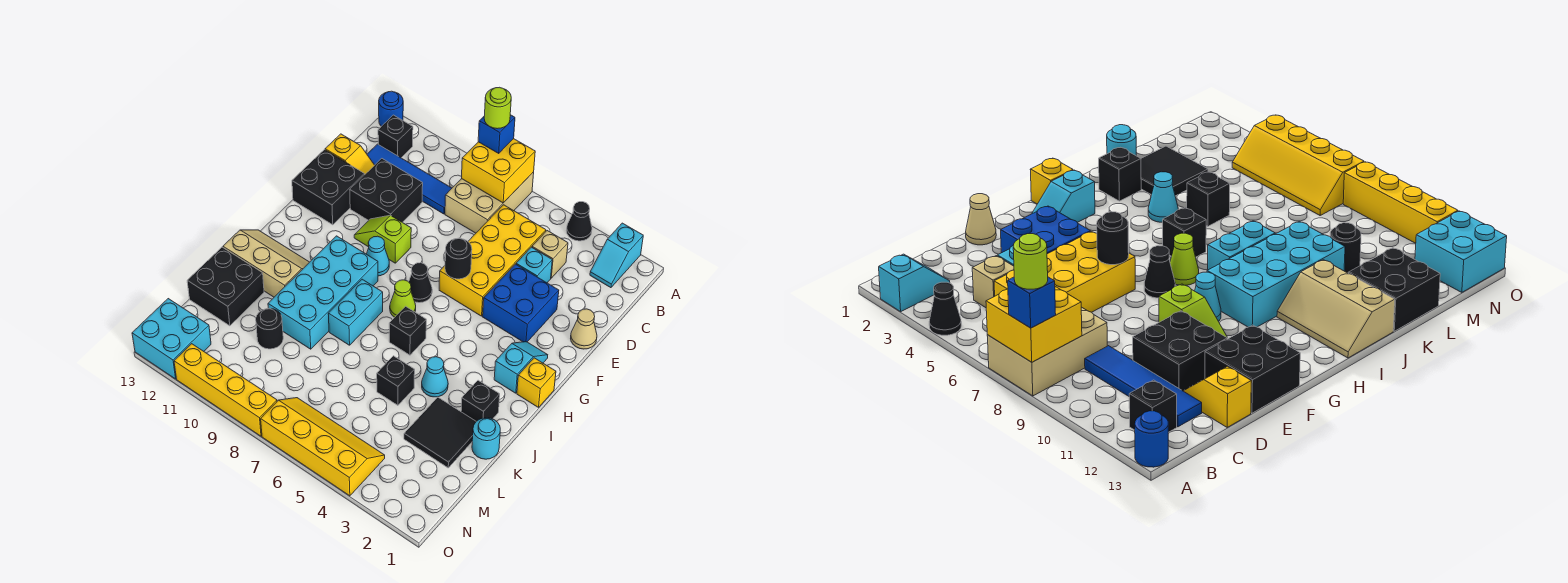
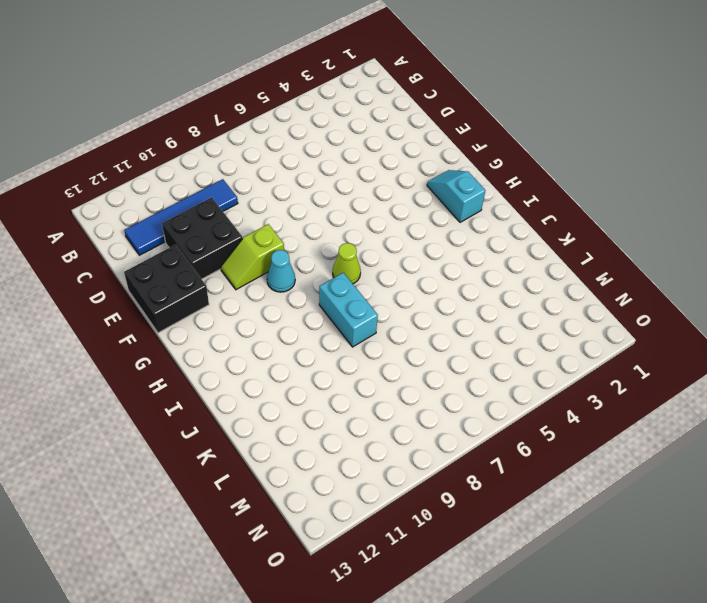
none -> cyan 1x2 slope [590,223,643,288]
none -> black 1x1 cone [566,202,592,241]
none -> tan 2x3 brick [445,172,534,233]
none -> blue 1x1 round brick [379,91,403,126]

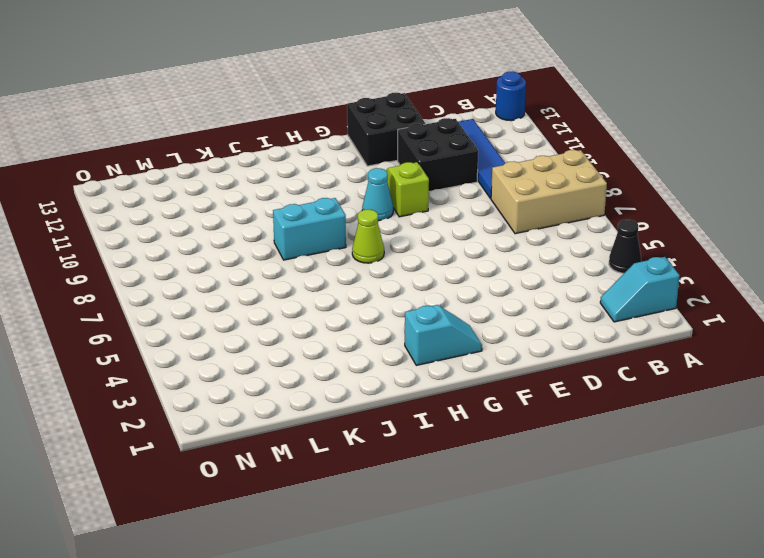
none -> black 1x1 brick [378,115,413,158]
none -> tan 1x1 brick [532,231,568,278]
none -> yellow 2x4 brick [439,205,546,316]
none -> cyan 1x1 brick [516,247,552,283]

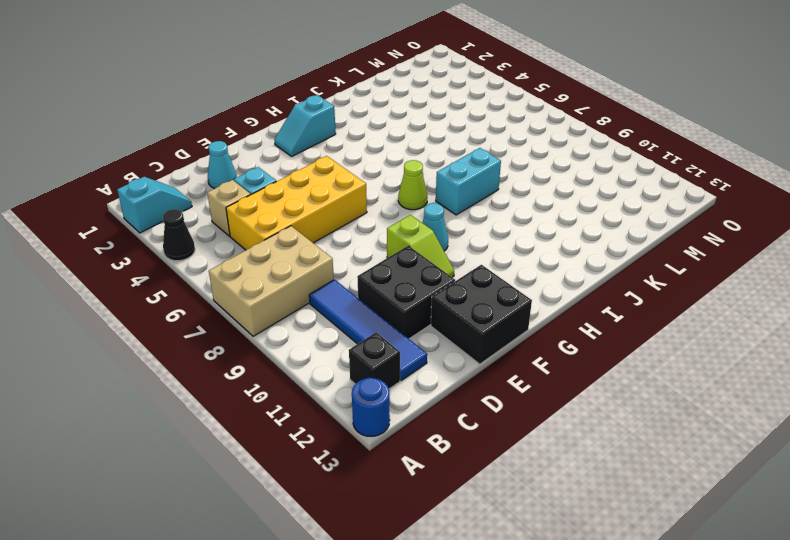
cyan 1x1 cone [208,141,237,189] -> cyan 1x1 cone moved to [422,357,448,397]
none -> yellow 1x2 slope [325,134,374,174]
none -> tan 1x1 cone [571,309,597,349]
none -> blue 2x2 brick [483,264,559,342]
none -> black 1x1 cone [409,263,432,303]

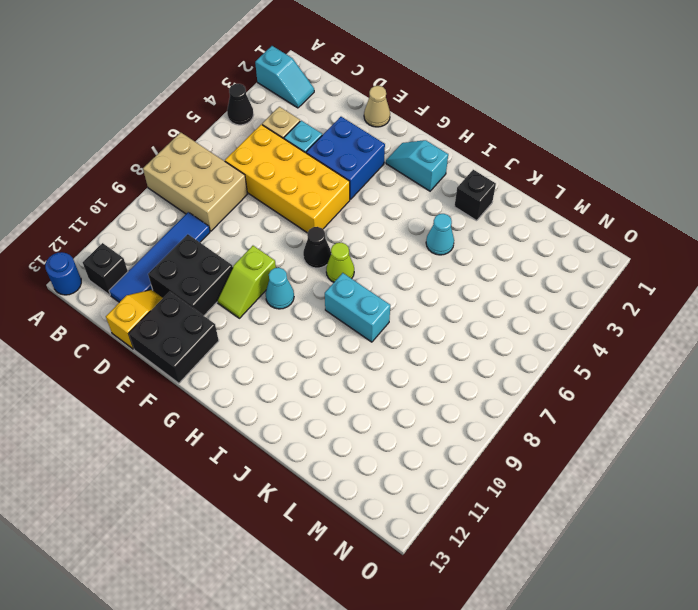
none -> yellow 1x1 brick [517,358,556,407]
none -> cyan 2x4 brick [268,236,378,349]
none -> black 1x1 brick [389,306,426,355]
none -> tan 2x3 slope [223,230,309,297]

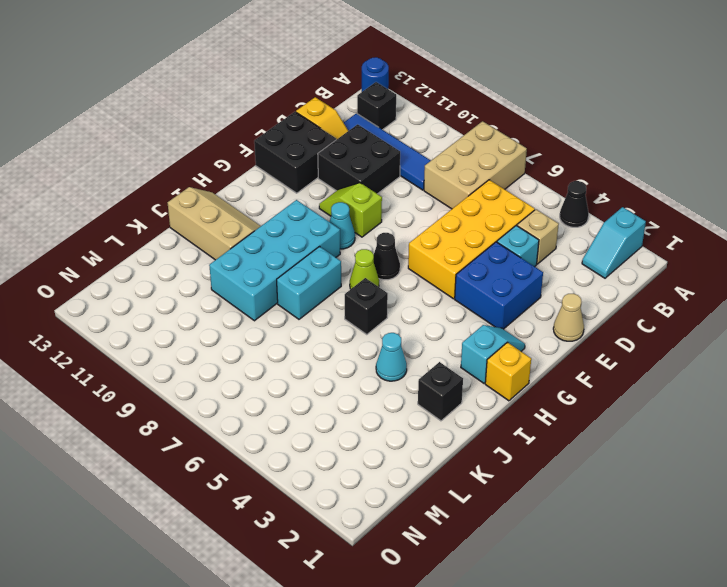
none -> cyan 1x1 round brick [472,418,500,459]
none -> black 2x2 tile [404,397,476,468]
none -> black 1x1 brick [377,356,415,405]
none -> black 2x2 brick [187,247,264,326]

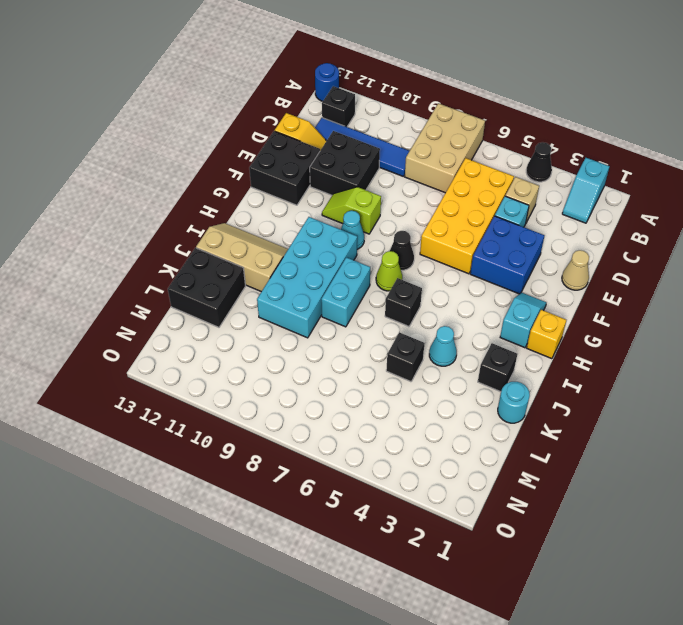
none -> black 2x2 tile [404,397,476,468]
none -> black 1x1 round brick [256,308,283,349]
none -> yellow 2x4 slope [261,398,385,496]
none -> cyan 2x2 brick [132,299,211,379]

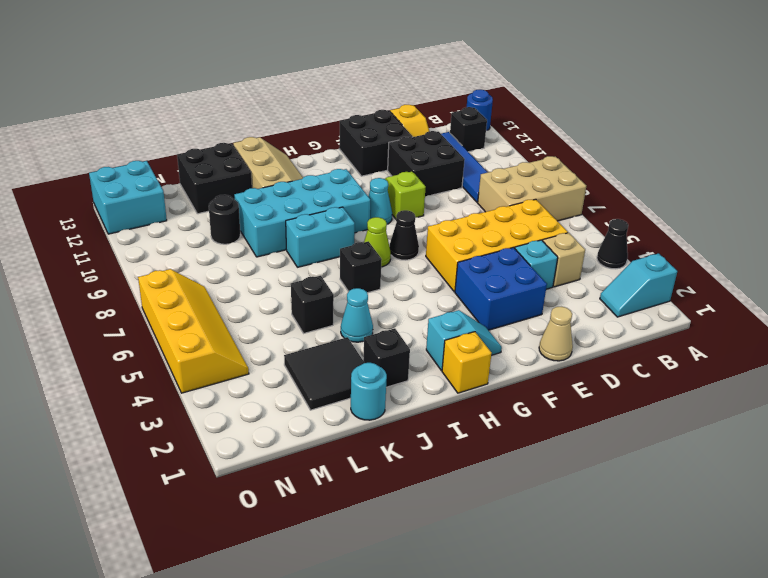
none -> yellow 1x4 brick [174,344,277,436]
none -> yellow 2x2 brick [462,139,535,203]
none -> black 1x1 round brick [445,238,472,279]
none -> blue 1x1 brick [478,115,515,153]

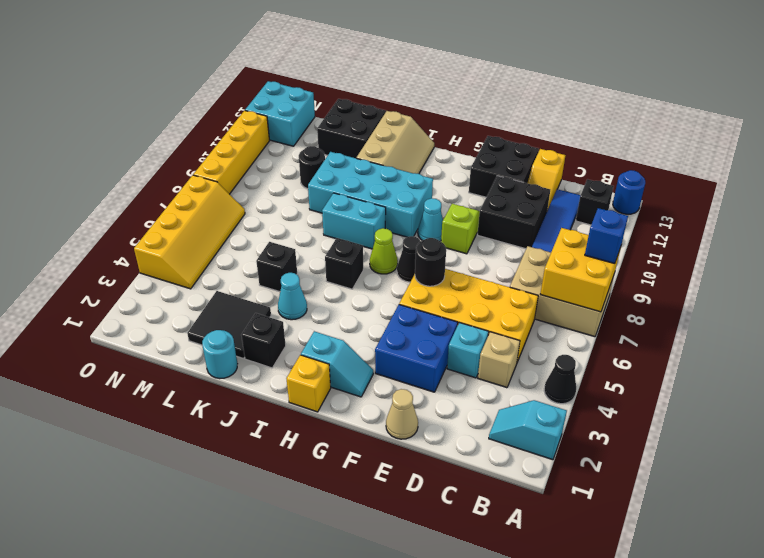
none -> lime 1x1 round brick [484,87,511,129]

